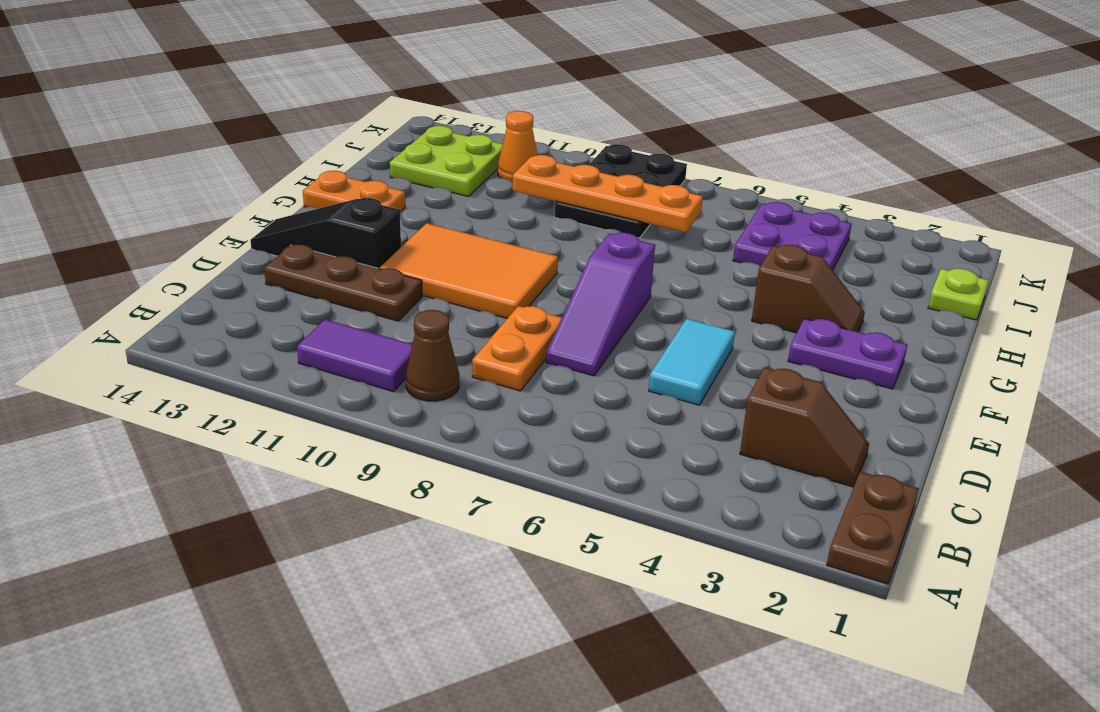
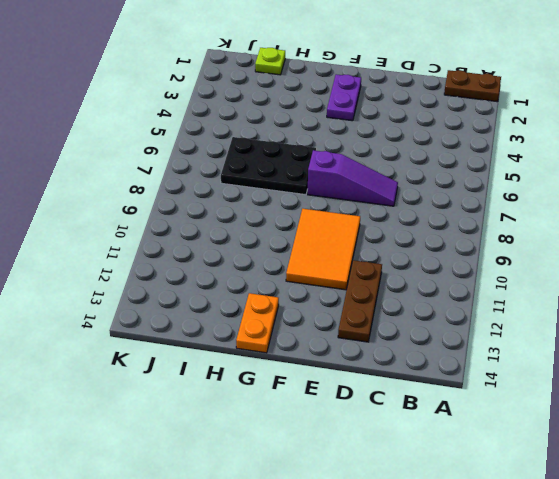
black 2x3 plate [221,137,316,195] -> black 2x3 plate moved to [554,144,687,238]
none -> brown 1x1 cone [406,310,459,401]
none -> purple 1x2 tile [297,320,413,392]
none -> brown 1x2 slope [740,367,869,487]

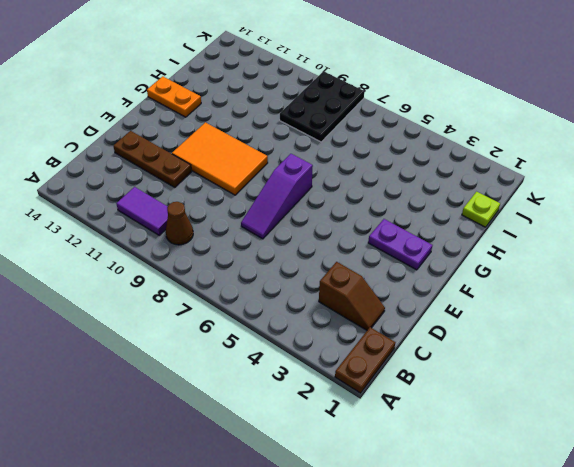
none -> orange 1x2 plate [472,306,562,391]
none -> cyan 1x2 tile [649,319,735,405]
none -> black 1x3 slope [250,198,401,269]

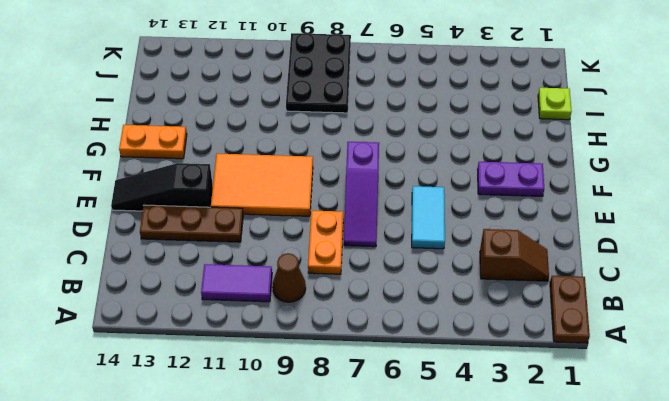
none -> brown 1x2 slope [752,245,865,333]
none -> purple 2x2 plate [733,202,852,270]
none -> lime 2x2 plate [390,126,503,196]

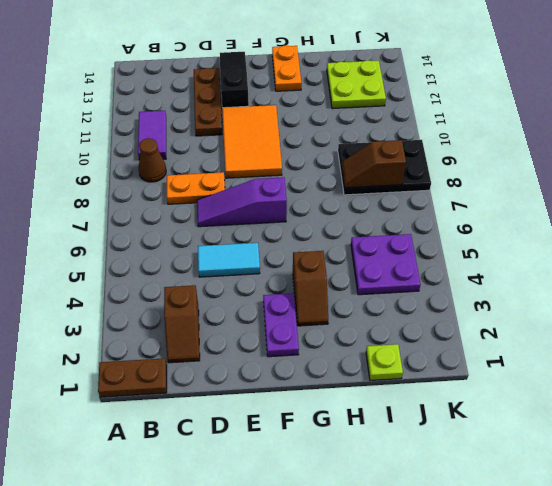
brown 1x2 slope [342,140,406,188] -> orange 1x4 plate [512,155,703,232]
none -> orange 1x1 cone [498,111,537,182]

